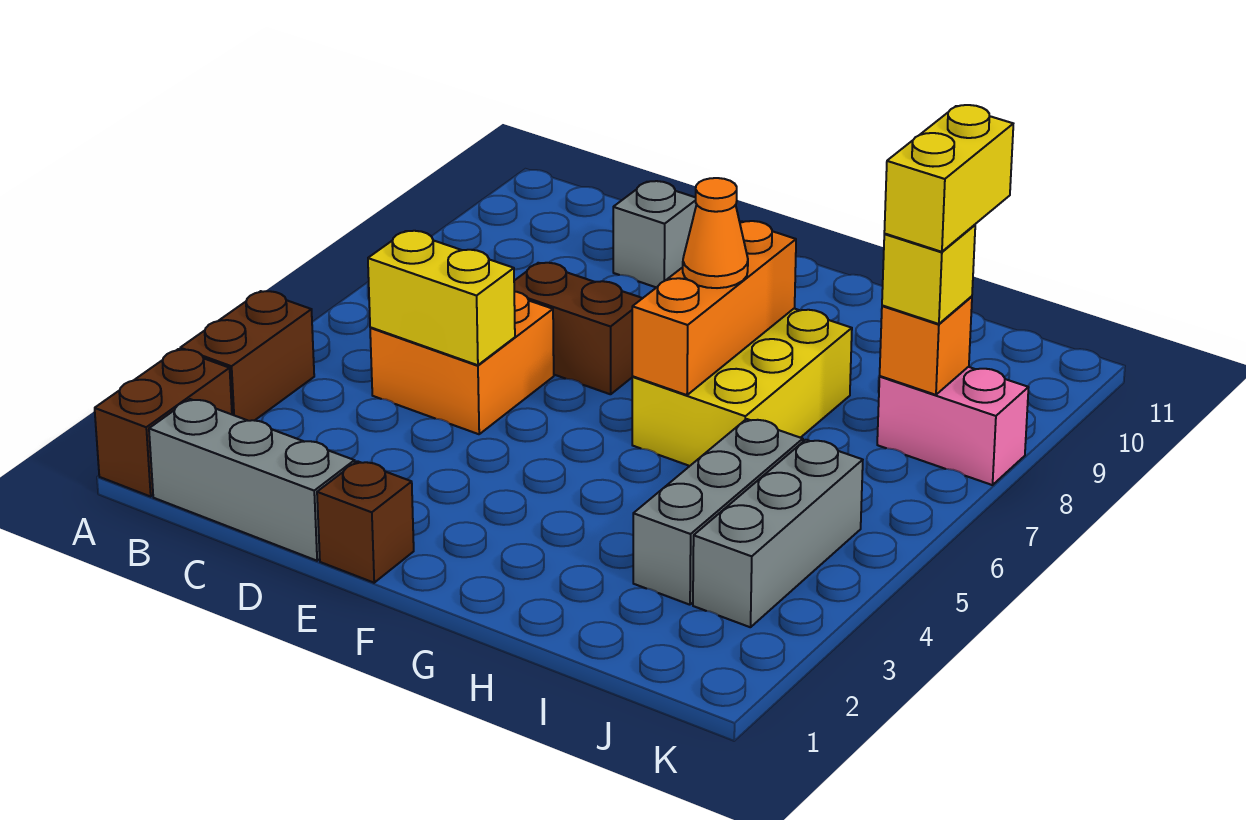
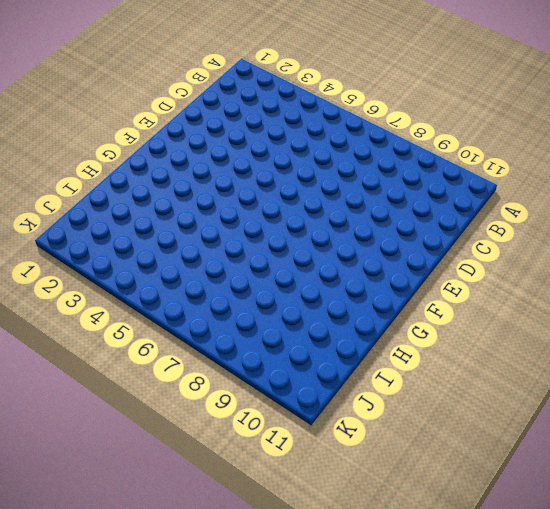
none -> brown 1x2 brick [95,349,232,496]
none -> brown 1x2 brick [180,291,314,421]
none -> grey 1x3 brick [149,399,355,561]

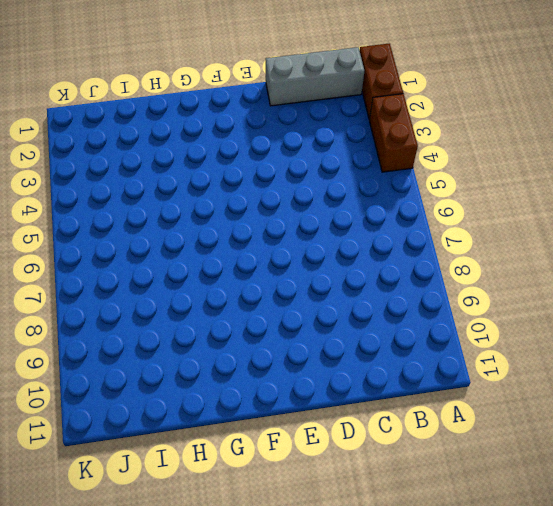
none -> orange 2x2 brick [370,291,554,434]
none -> brown 1x2 brick [514,263,642,394]
none -> grey 1x1 brick [613,181,697,288]

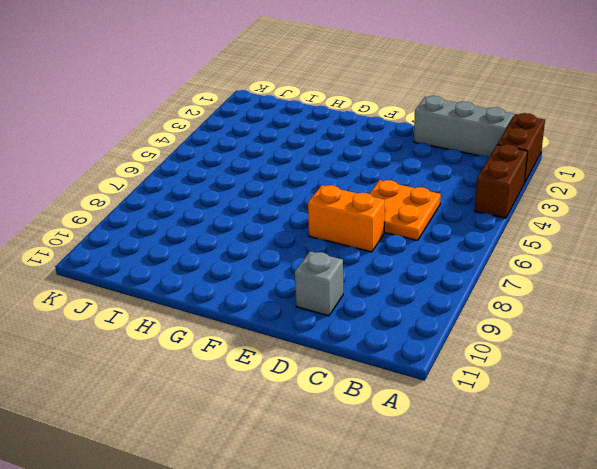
orange 2x2 plate [370,180,441,240] -> orange 2x2 brick [370,291,554,434]
orange 1x2 brick [308,185,385,252] -> brown 1x2 brick [514,263,642,394]
none -> brown 1x1 brick [317,461,414,583]
none -> yellow 2x3 brick [632,309,852,466]
none -> grey 1x3 brick [633,419,803,605]

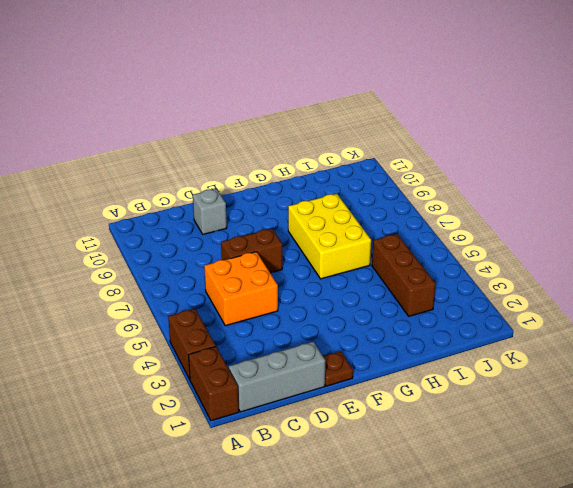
brown 1x1 plate [323,351,353,386] -> brown 1x1 brick [317,461,414,583]
brown 1x3 brick [372,234,436,316] -> grey 1x3 brick [633,419,803,605]
none -> grey 1x3 brick [693,440,863,627]
none -> pink 1x2 brick [877,367,1029,485]
none -> yellow 1x2 brick [368,231,515,365]

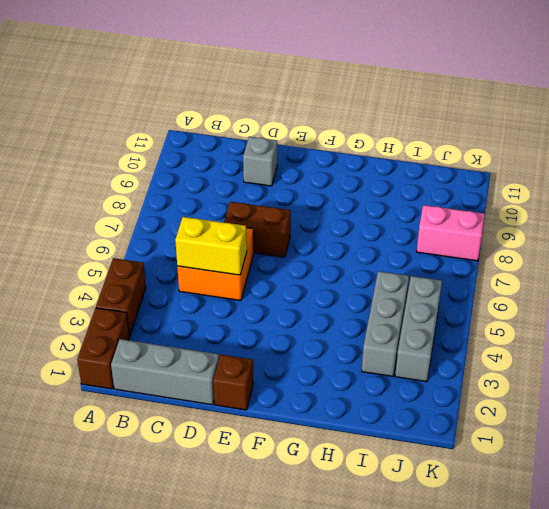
none -> yellow 2x3 brick [632,309,852,466]
none -> orange 1x3 brick [632,221,796,395]
none -> orange 1x1 brick [880,296,972,395]

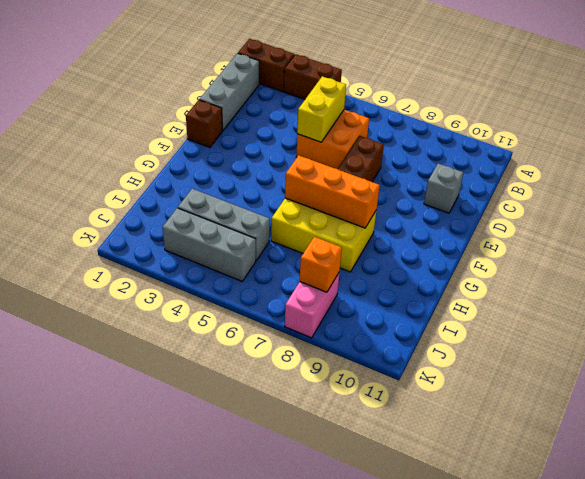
none -> orange 1x1 cone [683,178,748,288]
none -> yellow 1x1 brick [882,225,975,324]
none -> yellow 1x2 brick [884,105,1013,252]

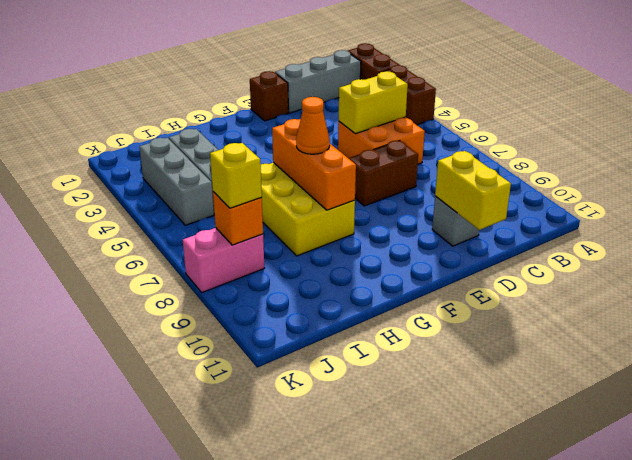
yellow 1x2 brick [435,151,511,230] -> yellow 1x2 brick moved to [884,105,1013,252]

